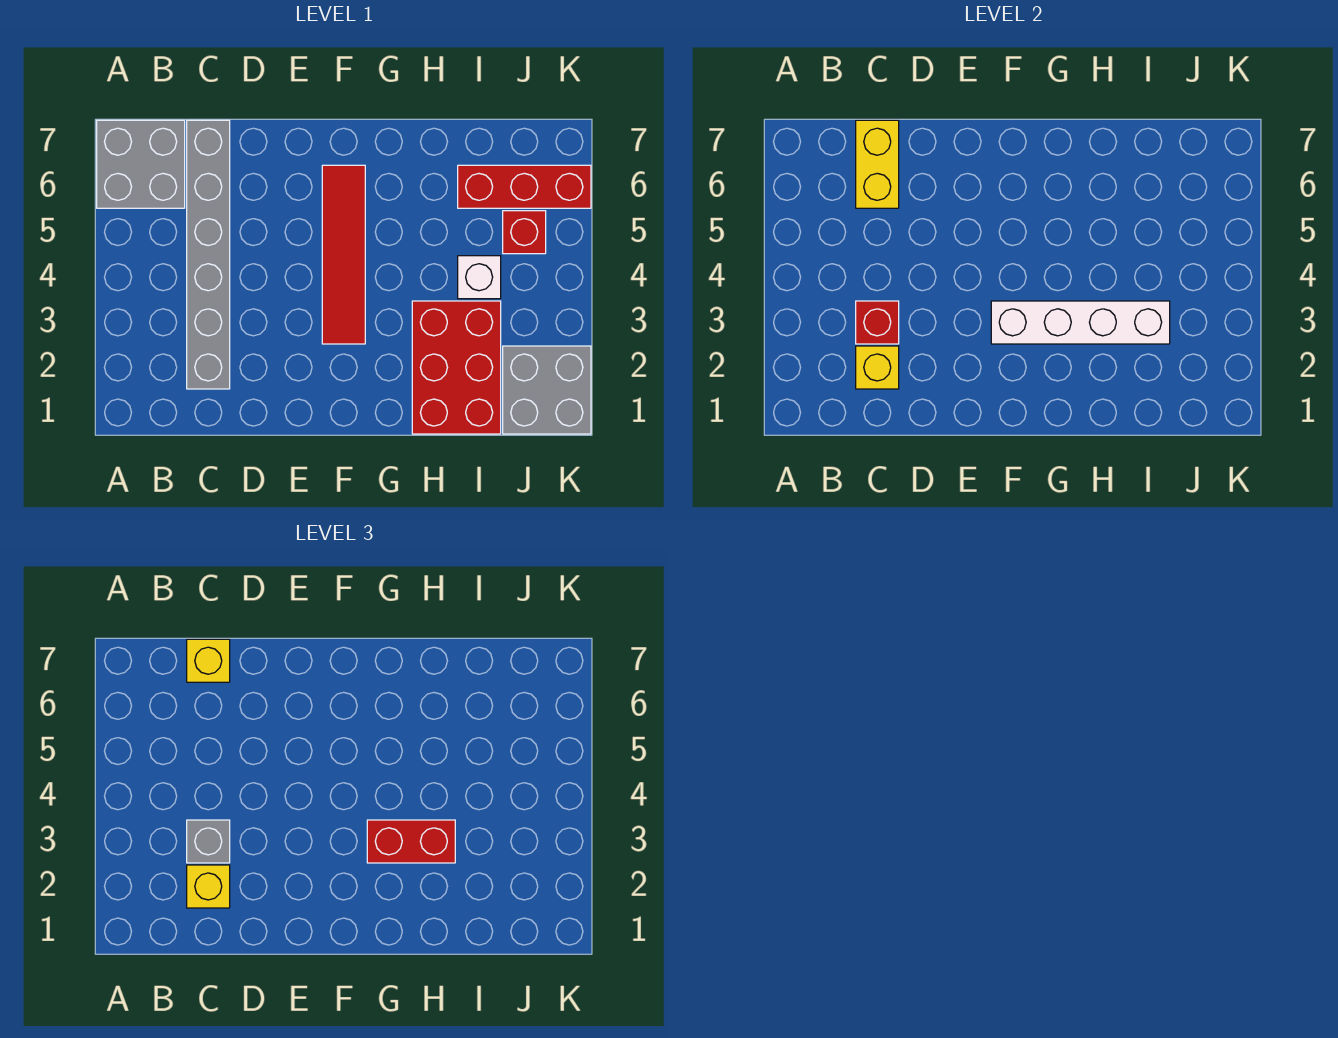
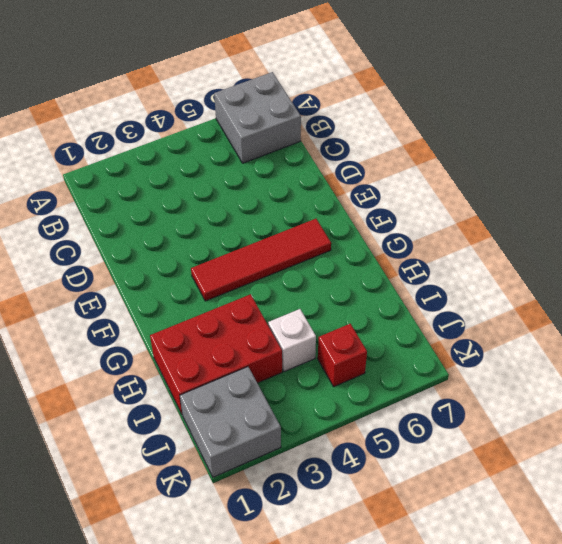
none -> grey 1x6 brick [187,120,230,389]
none -> red 1x3 brick [458,165,591,208]
none -> yellow 1x1 brick [856,346,899,389]

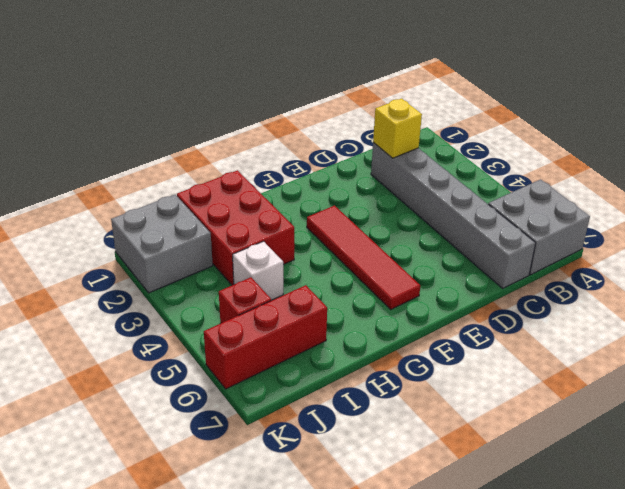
none -> red 1x1 brick [856,301,899,344]
none -> yellow 1x2 brick [856,120,899,208]
none -> white 1x4 brick [991,301,1170,344]

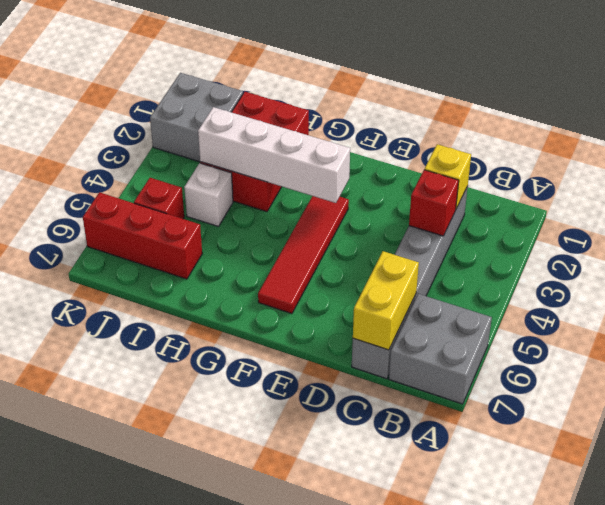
none -> yellow 1x1 brick [187,865,230,908]
none -> grey 1x1 brick [187,820,230,863]
none -> yellow 1x1 brick [187,639,230,682]

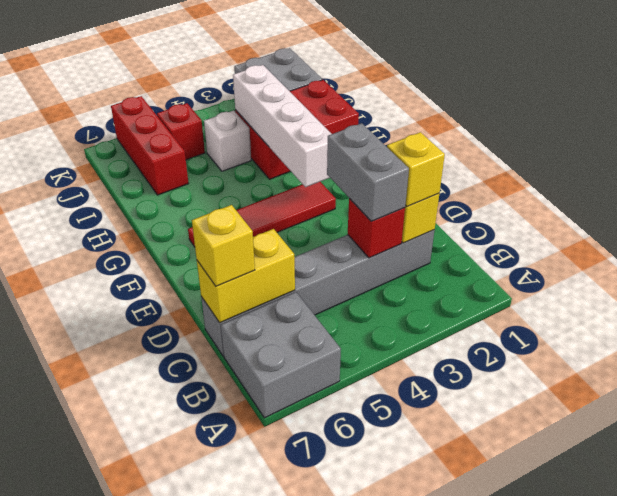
grey 1x2 brick [327,123,409,221] -> grey 1x1 brick [187,820,230,863]
none -> red 1x2 brick [367,820,455,863]

